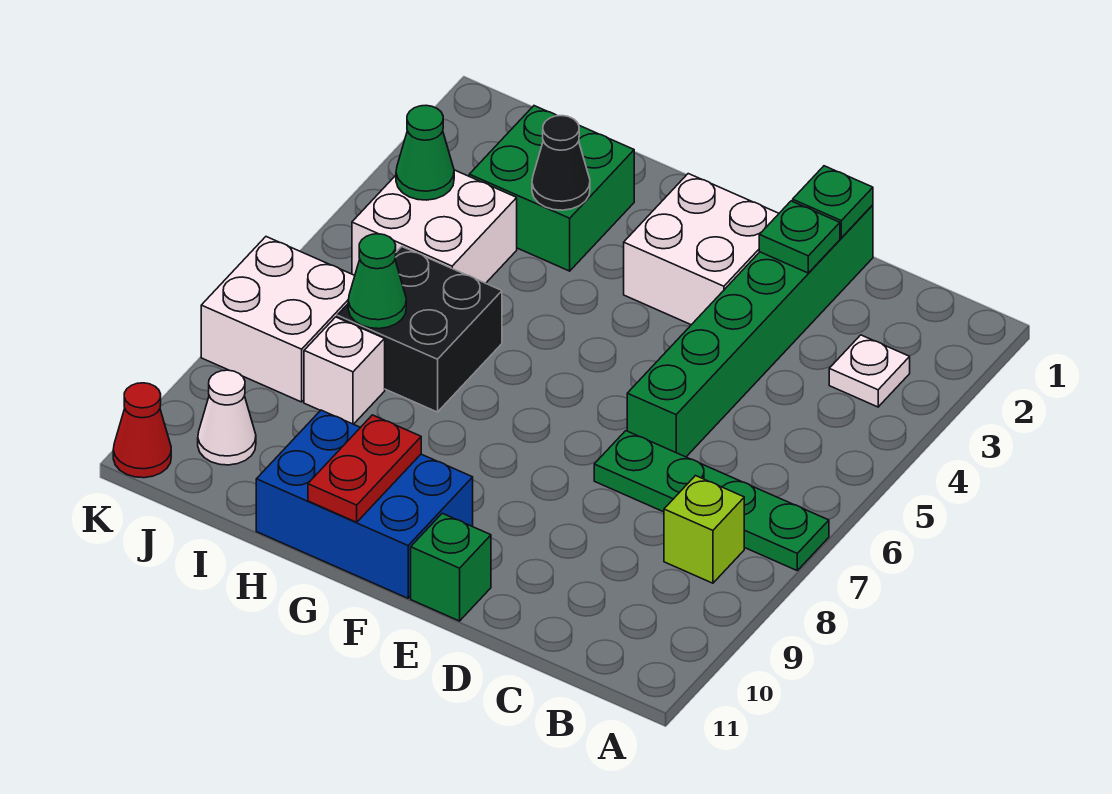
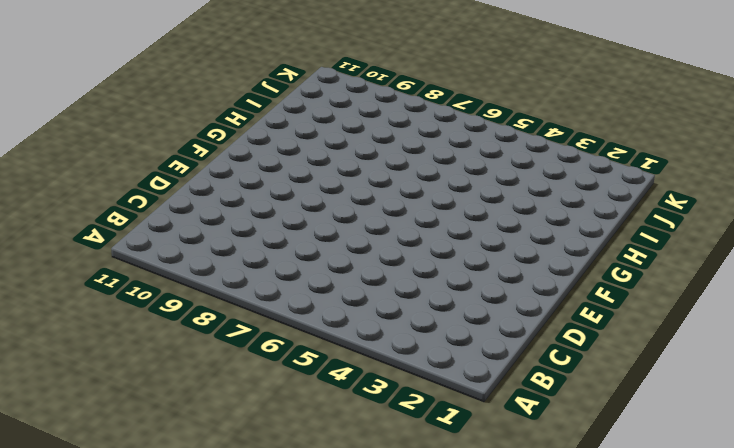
none -> green 1x4 plate [594,431,829,570]
none -> white 1x1 plate [829,335,910,407]
none -> lime 1x1 brick [664,476,744,583]

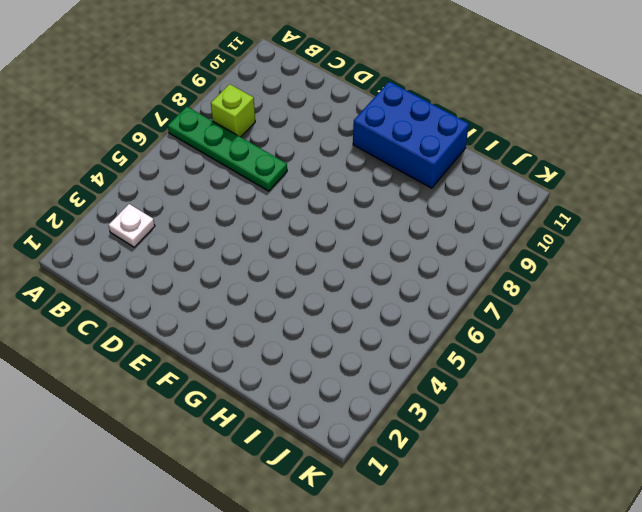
none -> green 1x6 brick [627,205,873,457]
none -> white 2x2 brick [624,174,779,325]
none -> green 1x1 brick [411,513,491,621]

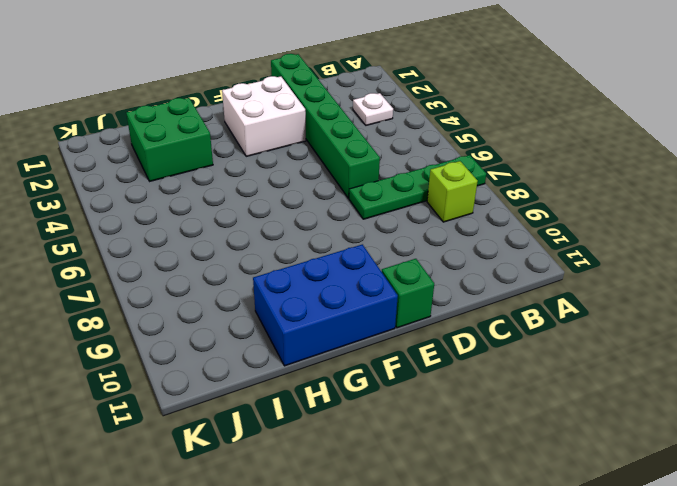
none -> black 2x2 brick [337,247,502,412]
none -> white 2x2 brick [352,170,517,283]
none -> white 1x1 brick [304,317,385,424]

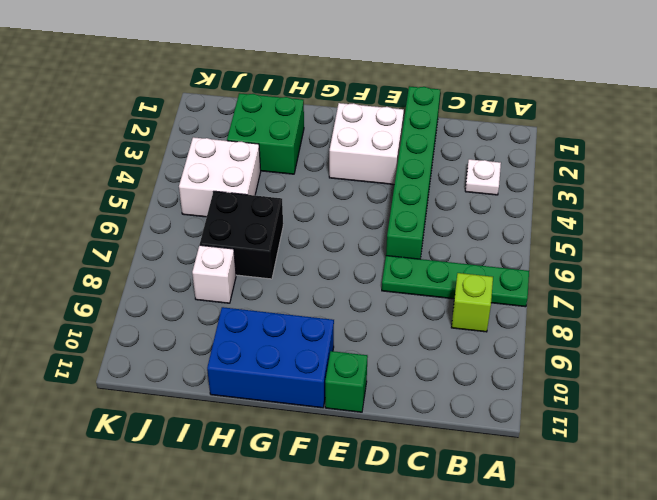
none -> white 2x2 brick [201,237,355,402]
none -> white 1x1 cone [198,370,256,465]
none -> red 1x1 cone [113,383,171,478]

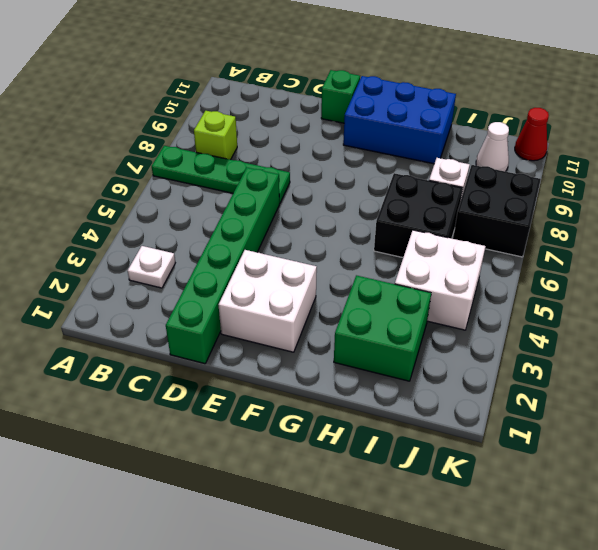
black 2x2 brick [453,165,541,257] -> white 2x2 brick [201,237,355,402]
none -> green 1x1 plate [793,166,873,238]
none -> green 1x1 plate [759,201,840,273]
none -> red 1x2 plate [308,415,421,522]

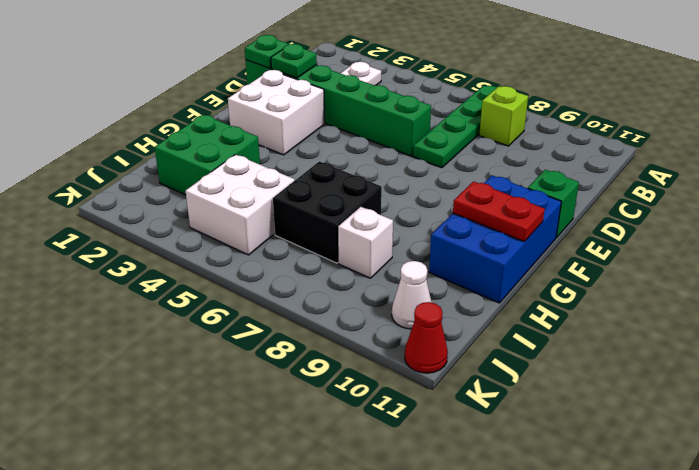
none -> white 2x2 brick [201,237,355,402]
none -> black 1x1 cone [532,116,590,210]
none -> green 1x1 cone [348,234,406,329]

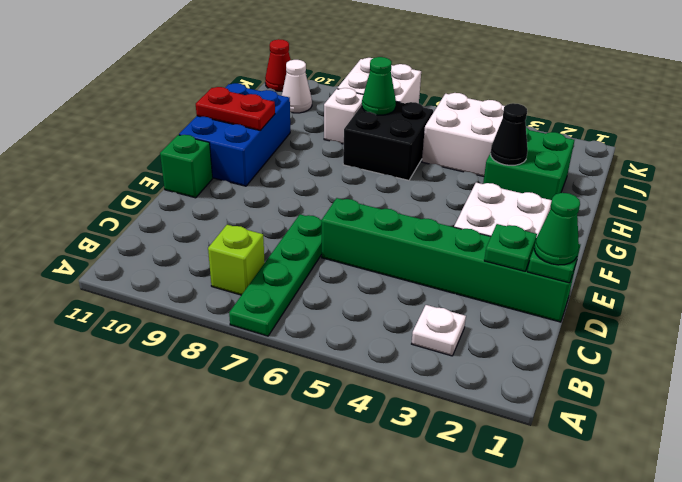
green 1x1 cone [534,193,580,265] -> green 1x1 cone moved to [396,105,454,200]

